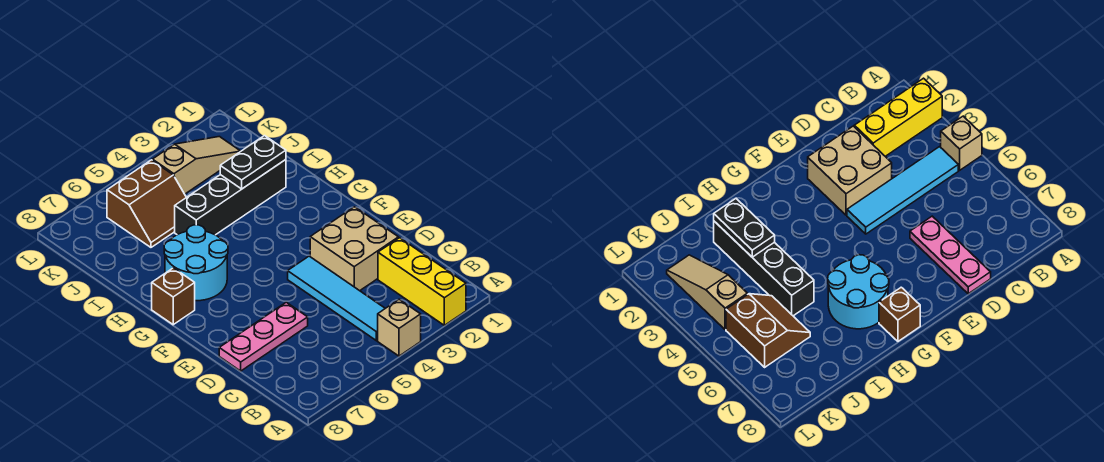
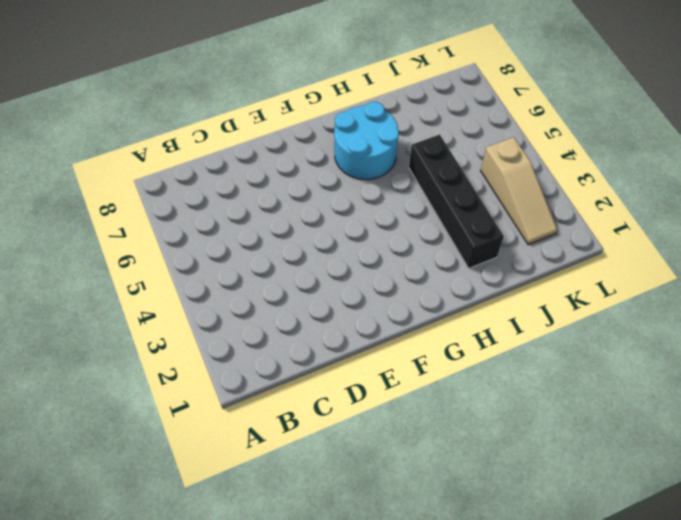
none -> yellow 1x3 brick [378,238,466,325]
none -> tan 1x1 brick [378,299,421,356]

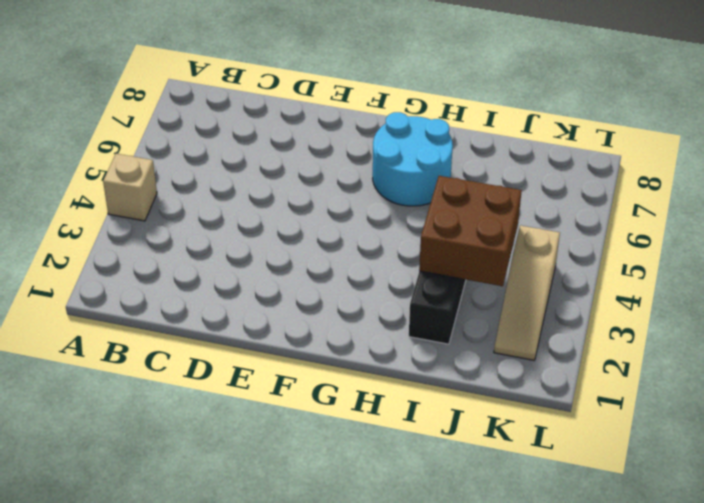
brown 2x2 brick [419,176,522,286] -> black 1x2 plate [220,136,286,189]
none -> yellow 1x3 brick [378,238,466,325]
none -> cyan 1x4 tile [288,256,385,341]

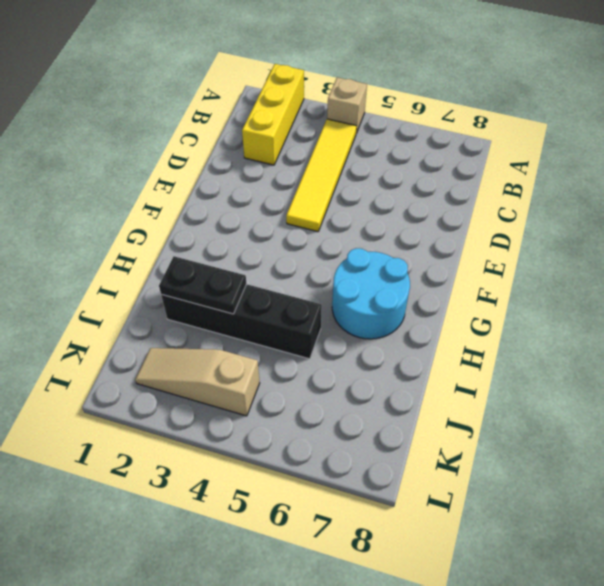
yellow 1x4 tile [286,119,357,232] -> cyan 1x4 tile [288,256,385,341]
none -> tan 2x2 brick [310,207,398,291]
none -> pink 1x3 plate [219,302,308,371]

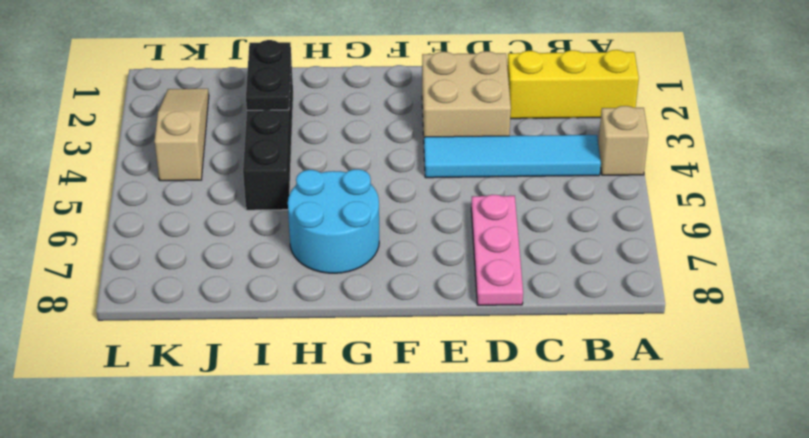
none -> brown 1x1 brick [152,268,195,325]
none -> brown 2x2 slope [107,160,186,247]

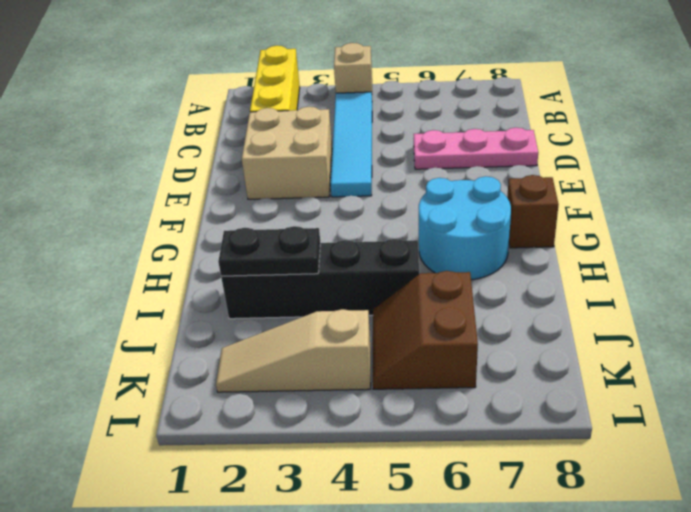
brown 2x2 slope [373,271,478,389] -> brown 2x2 slope turned to [107,160,186,247]

